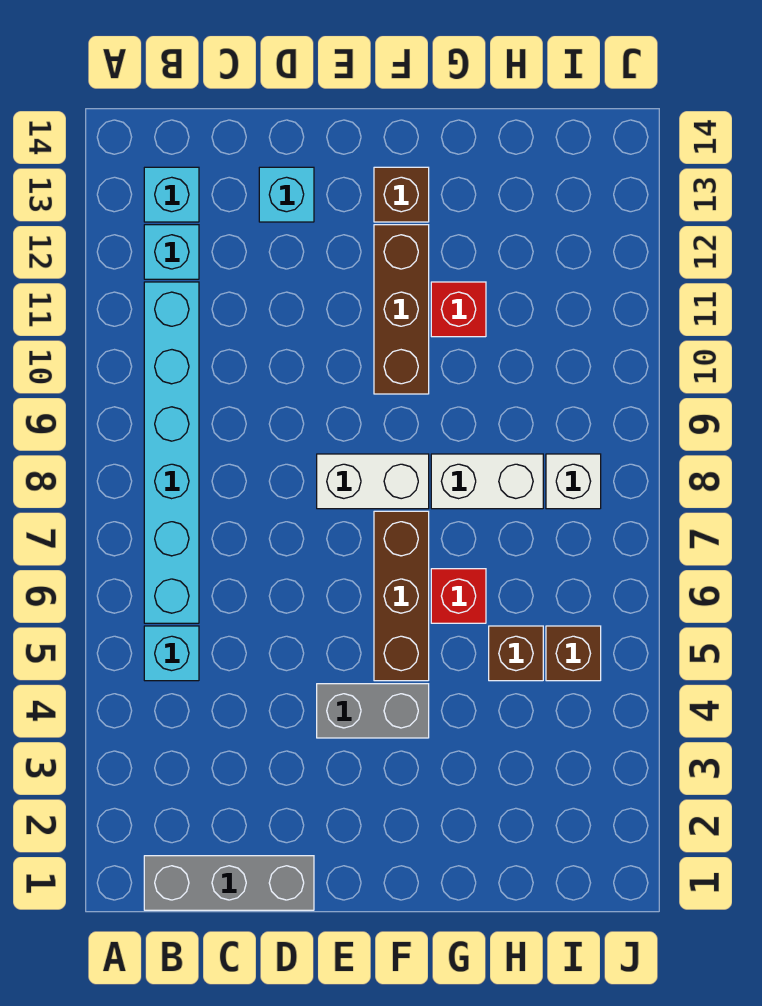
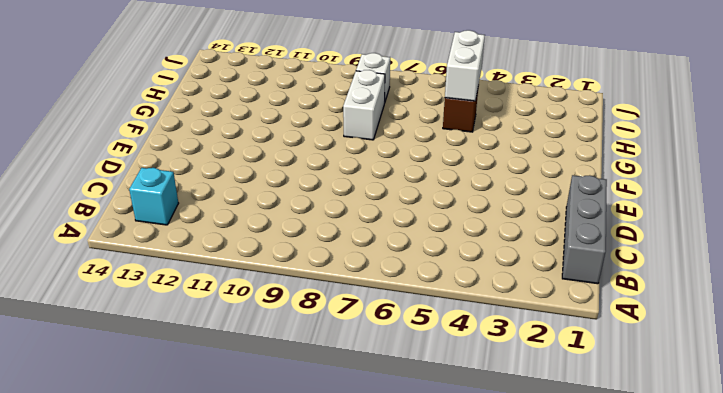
white 1x2 brick [445,30,485,101] -> white 1x2 brick moved to [317,454,429,509]
none -> cyan 1x1 brick [144,626,199,681]
none -> cyan 1x6 brick [144,282,199,623]
none -> cyan 1x1 brick [144,225,199,279]

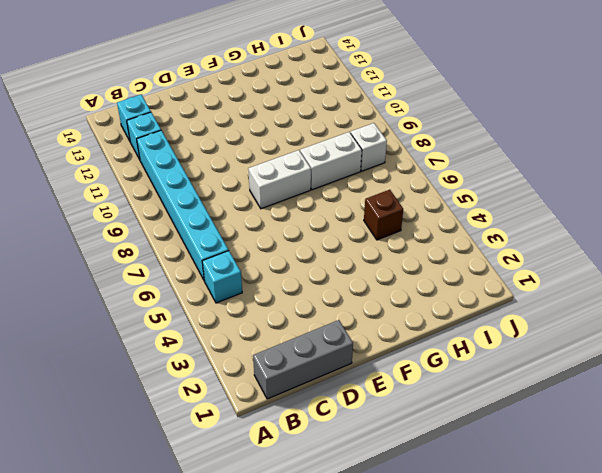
none -> cyan 1x1 brick [259,167,314,222]
none -> grey 1x2 brick [317,684,429,738]
none -> brown 1x3 brick [374,511,429,681]

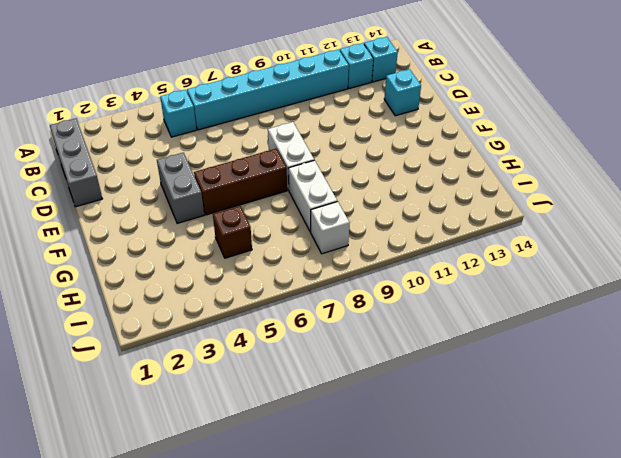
none -> brown 1x3 brick [374,225,429,394]
none -> brown 1x1 brick [374,167,429,222]
none -> red 1x1 brick [431,569,486,623]

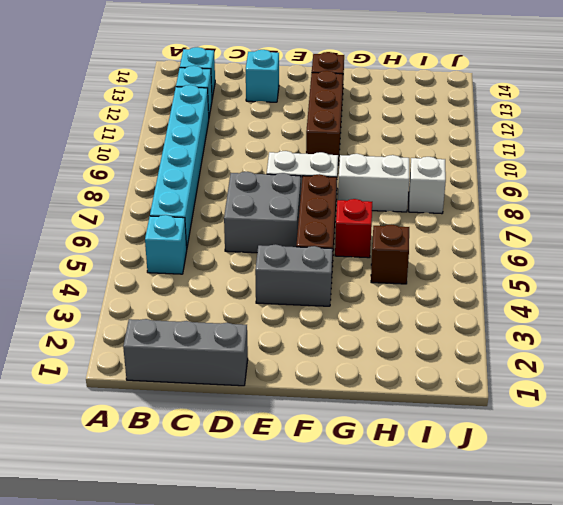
grey 2x2 brick [224,172,301,253] -> none
none -> red 1x1 brick [431,282,486,337]
none -> brown 1x1 brick [546,626,601,681]

